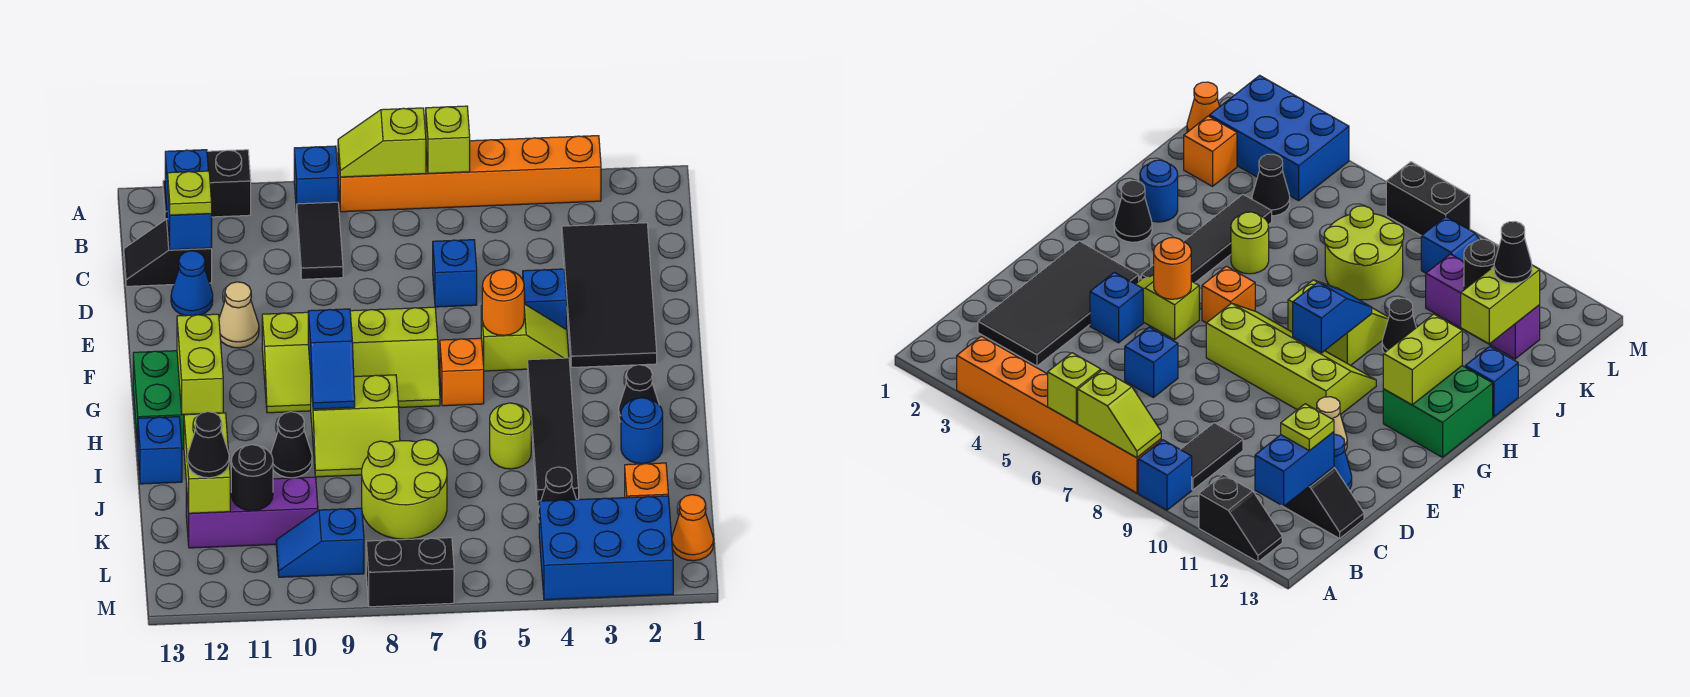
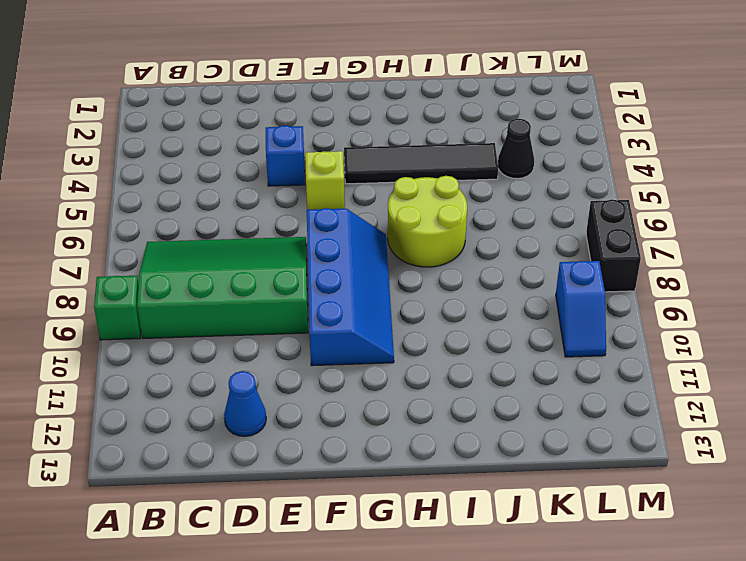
green 1x1 brick [94,276,141,340] -> blue 1x1 brick [294,146,338,212]
green 3x4 slope [137,237,308,338] -> black 1x2 tile [297,202,343,279]
blue 2x4 slope [307,208,394,366] -> lime 2x4 slope [262,307,440,413]
lime 2x2 round brick [388,176,467,267] -> lime 2x2 round brick moved to [362,439,447,539]
none -> orange 1x6 brick [338,136,601,212]
none -> black 1x2 slope [163,150,251,219]
none -> black 2x4 tile [562,223,657,367]
none -> black 1x2 slope [124,219,212,286]

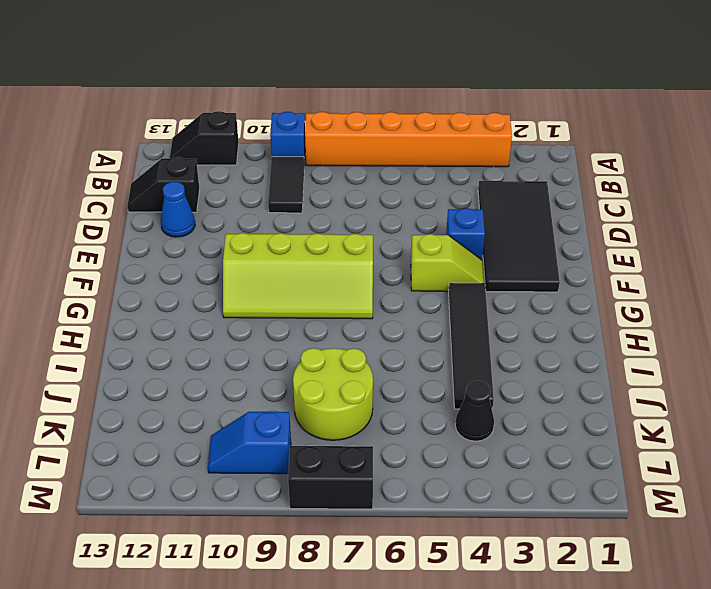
none -> blue 1x1 brick [433,240,477,307]
none -> tan 1x1 cone [219,282,259,348]
none -> orange 1x1 brick [440,338,484,406]
none -> green 2x2 brick [133,351,187,449]

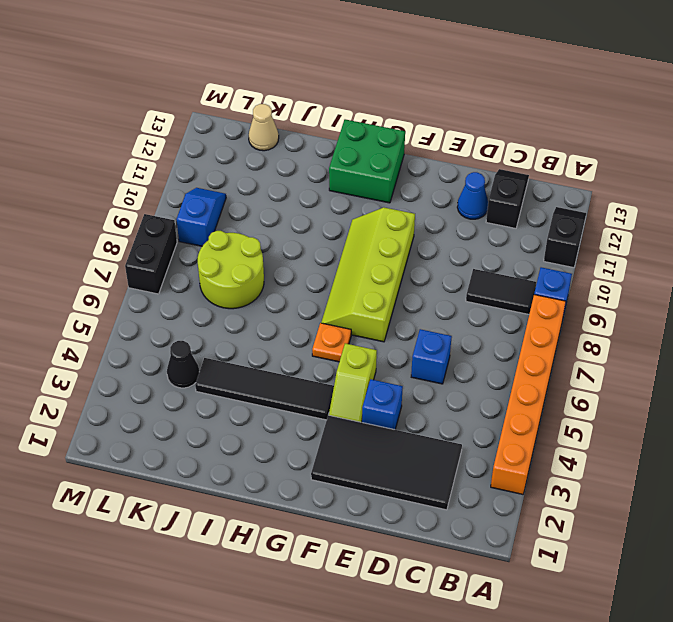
orange 1x1 plate [312,323,351,362] -> orange 1x1 brick [440,338,484,406]
tan 1x1 cone [249,104,279,151] -> tan 1x1 cone moved to [219,282,259,348]
none -> black 1x1 cone [619,365,659,421]
none -> lime 2x2 slope [311,375,400,477]
none -> blue 1x1 round brick [621,398,663,464]
none -> lime 1x1 round brick [490,403,531,469]

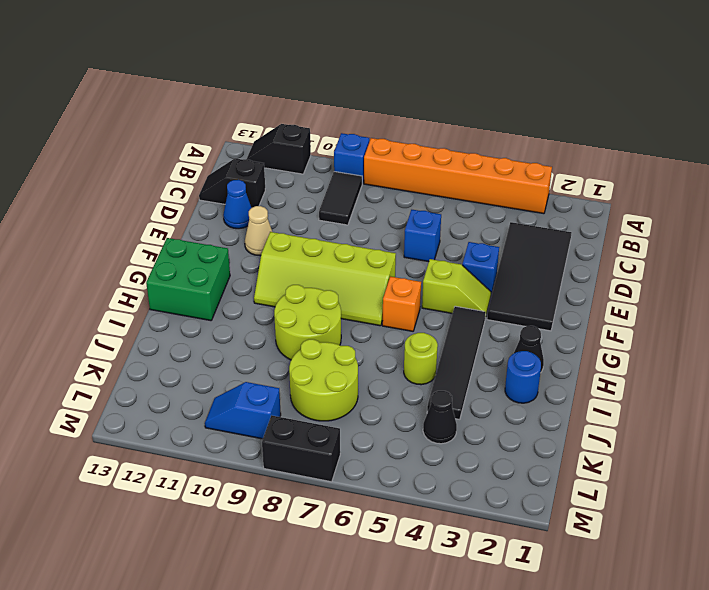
lime 2x2 round brick [274,285,341,360] -> lime 2x2 slope [311,375,400,477]
none -> black 1x1 cone [271,412,312,478]
none -> blue 1x1 brick [138,417,182,484]
none -> orange 1x1 brick [625,463,668,498]
none -> purple 1x3 brick [186,477,318,548]

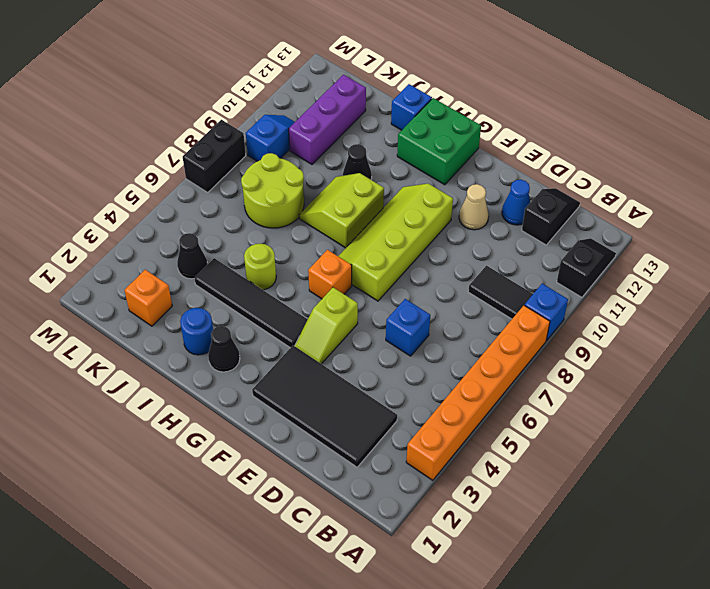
none -> blue 1x1 brick [523,269,567,330]
none -> orange 1x1 cone [672,495,714,561]
none -> blue 2x3 brick [539,496,673,600]
none -> lime 1x1 brick [426,106,470,173]

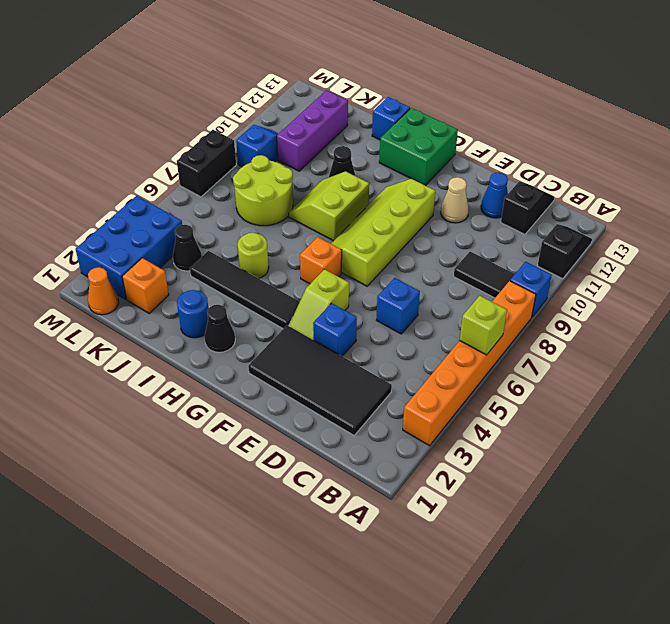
none -> lime 1x2 slope [338,108,426,177]
none -> blue 1x2 brick [165,150,212,250]
none -> orange 1x1 round brick [482,269,524,335]
none -> blue 1x2 slope [308,309,355,409]

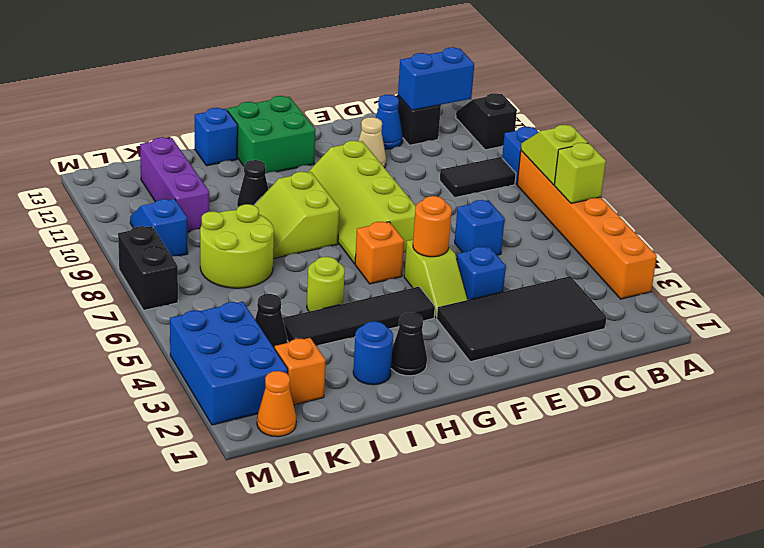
none -> blue 1x2 slope [308,309,355,409]
none -> lime 1x2 brick [177,314,223,415]
none -> lime 1x2 brick [184,413,230,513]
none -> black 1x1 round brick [231,445,273,511]

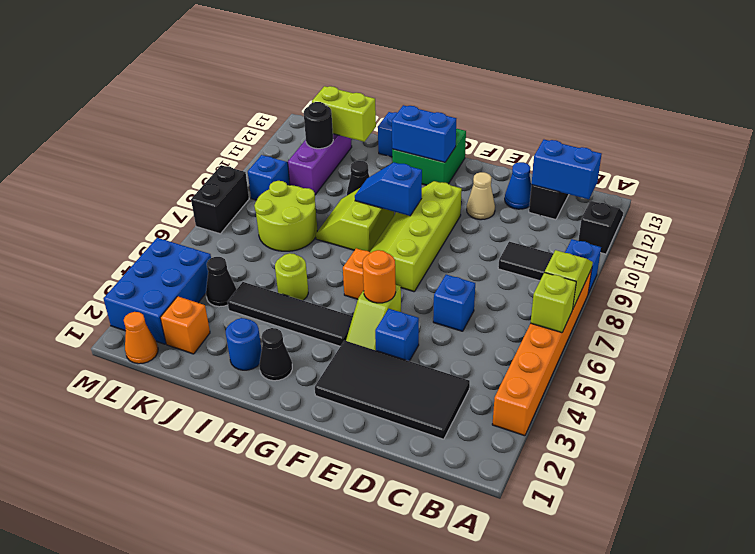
blue 1x2 brick [392,105,456,162] -> lime 1x2 brick [177,314,223,415]
none -> lime 1x1 plate [168,171,212,215]
none -> black 1x1 cone [188,412,229,478]

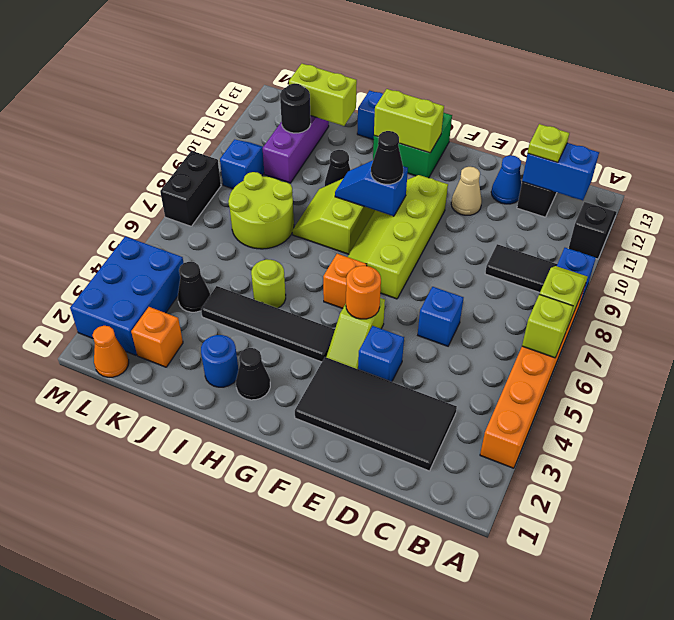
black 1x1 cone [371,131,403,184] -> black 1x1 cone moved to [188,412,229,478]

